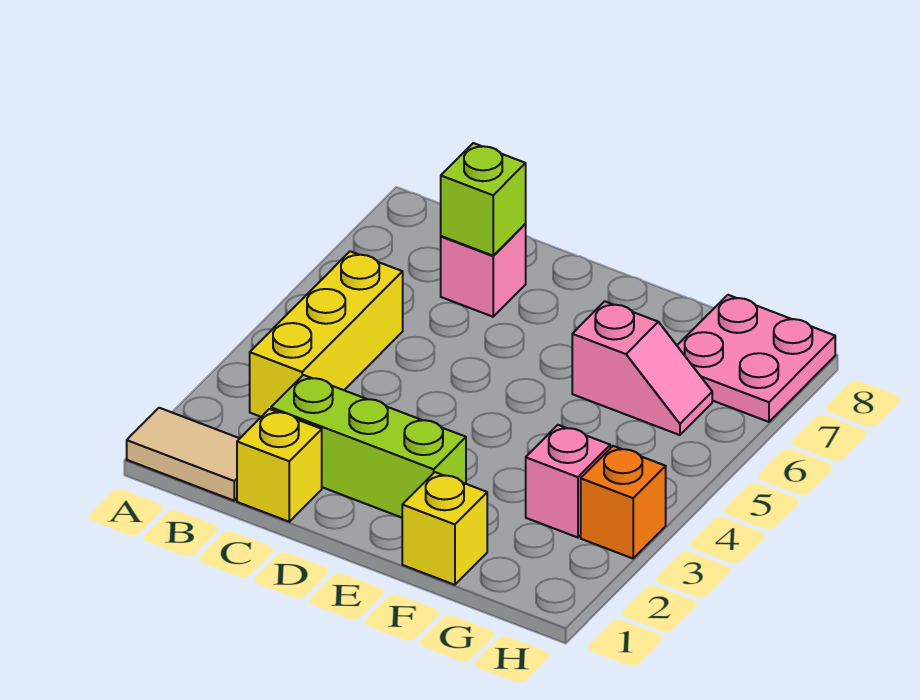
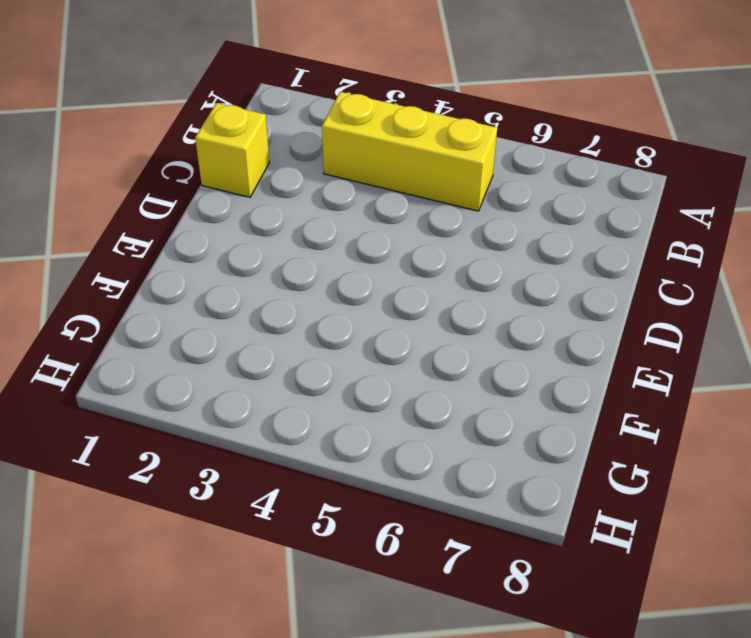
none -> tan 1x2 tile [127,408,240,501]
none -> lime 1x3 brick [271,375,466,518]

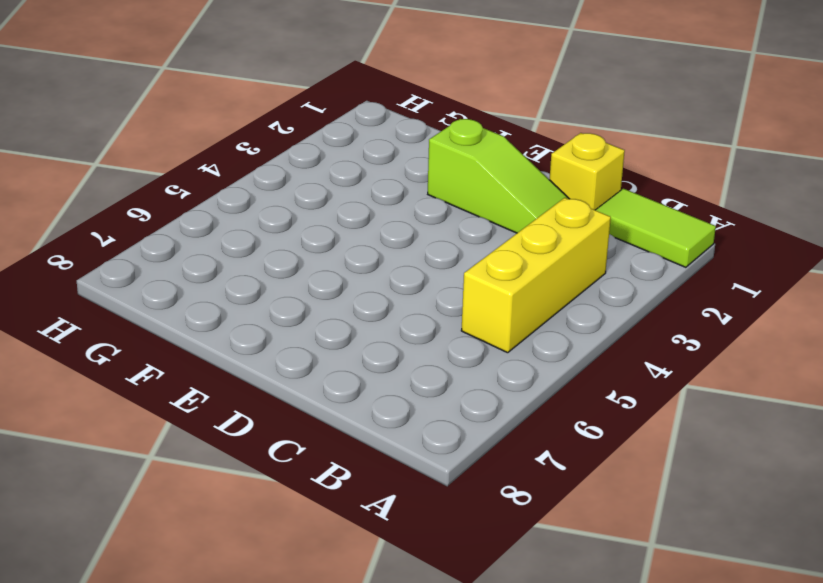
lime 1x2 tile [596,189,716,267] -> tan 1x2 tile [127,408,240,501]
lime 1x3 slope [428,119,569,233] -> lime 1x3 brick [271,375,466,518]
none -> pink 1x1 brick [441,224,526,317]
none -> yellow 1x1 brick [402,472,487,585]

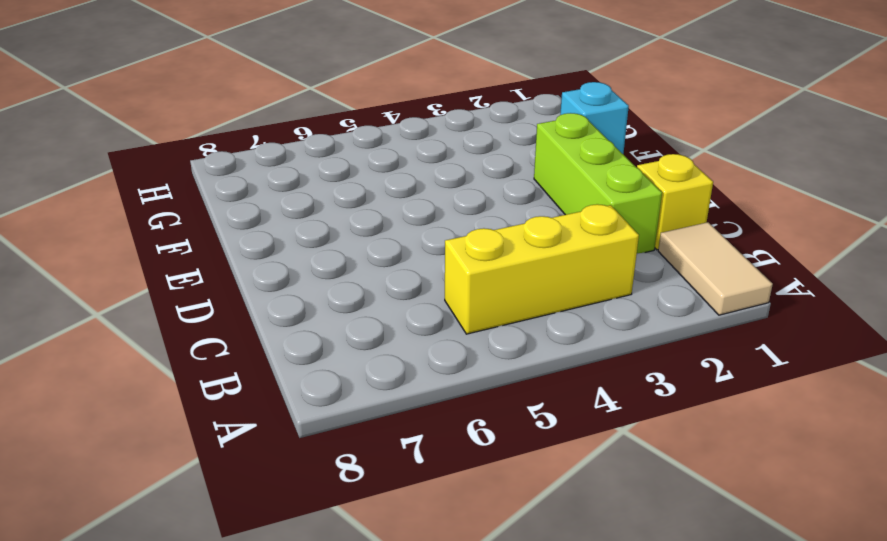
cyan 1x1 brick [560,82,629,154] -> yellow 1x1 brick [402,472,487,585]
none -> pink 1x1 brick [441,224,526,317]
none -> pink 1x2 slope [572,301,712,435]

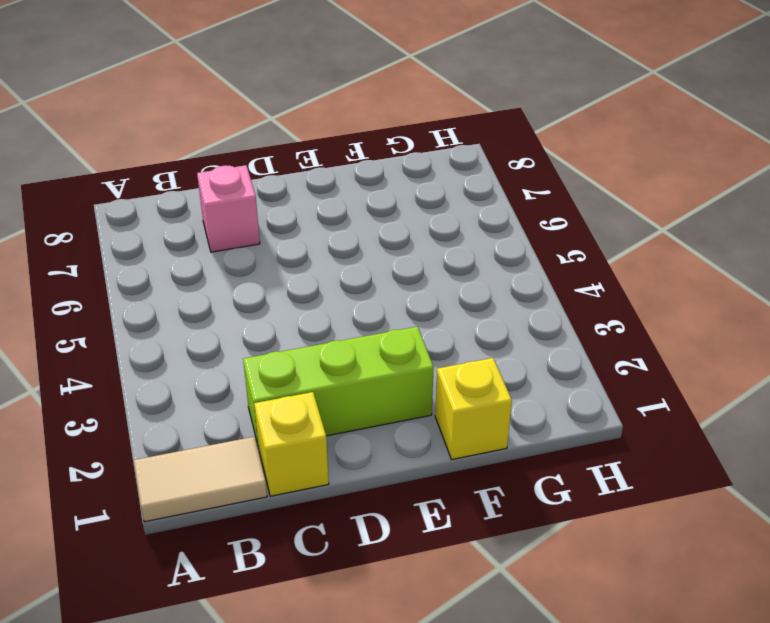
none -> yellow 1x3 brick [250,251,403,417]
none -> pink 1x2 slope [572,301,712,435]

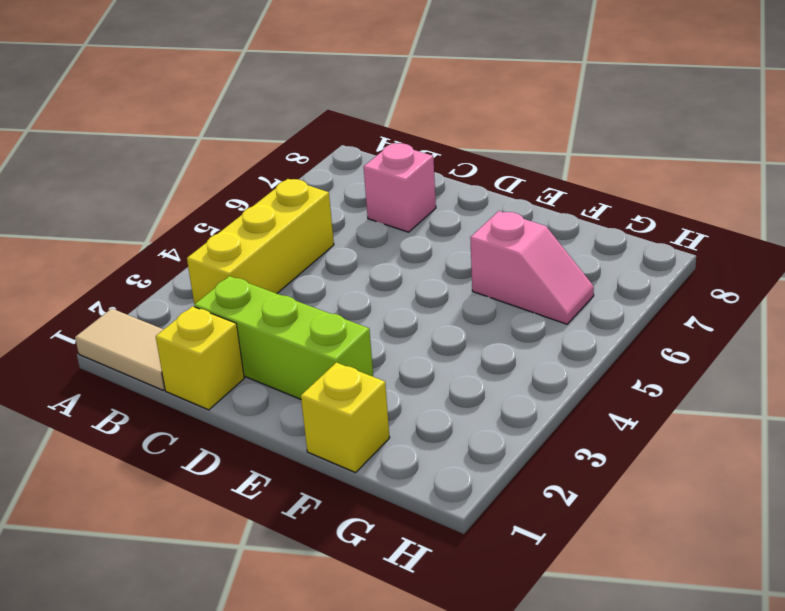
none -> pink 1x1 brick [526,425,610,538]
none -> pink 2x2 plate [677,295,835,422]

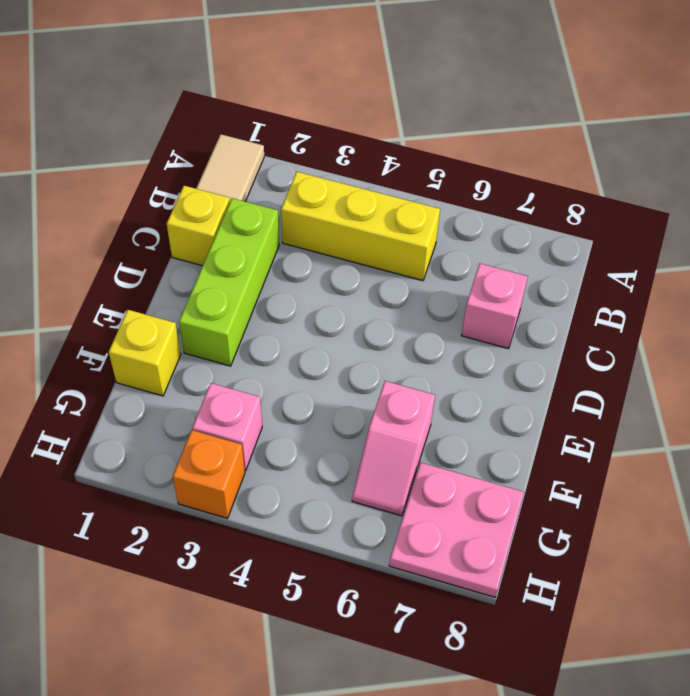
none -> lime 1x1 brick [441,143,526,256]

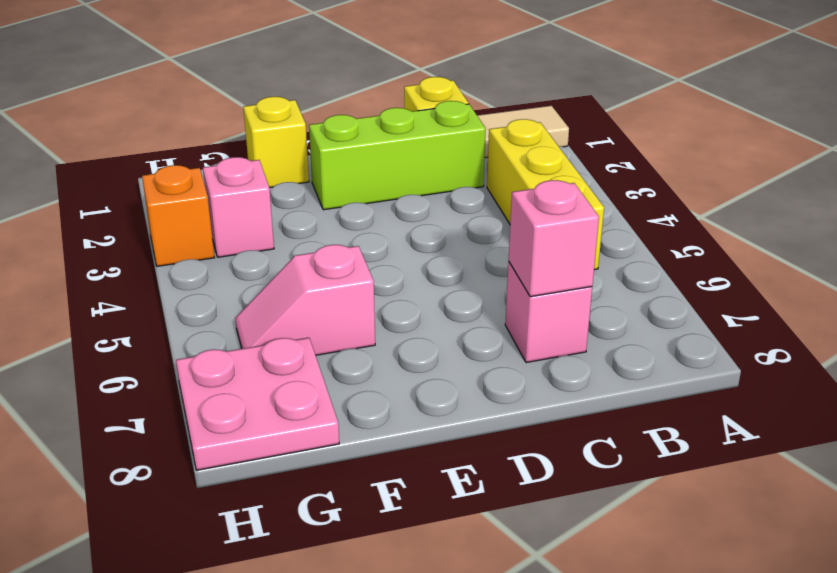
pink 1x1 brick [509,180,599,297] -> lime 1x1 brick [441,143,526,256]

